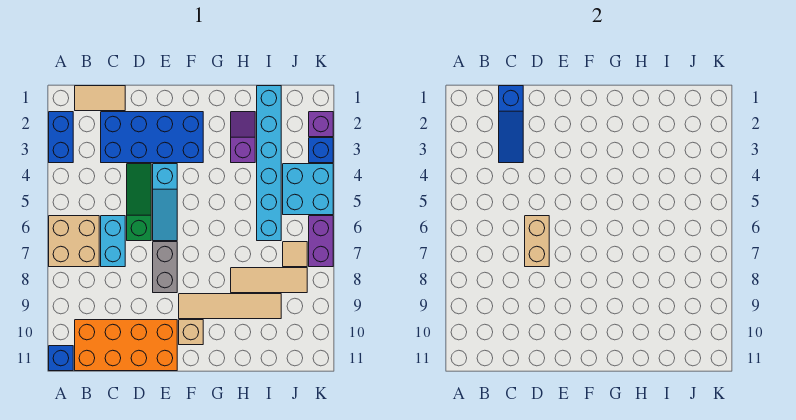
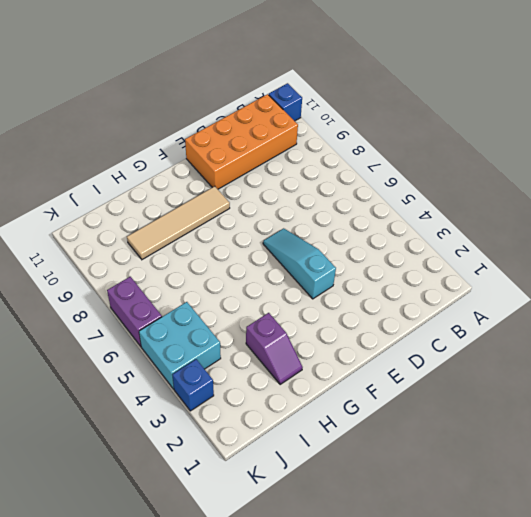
none -> blue 1x2 brick [49,112,73,163]
none -> tan 2x2 brick [49,216,99,267]
none -> tan 1x2 tile [75,86,125,111]

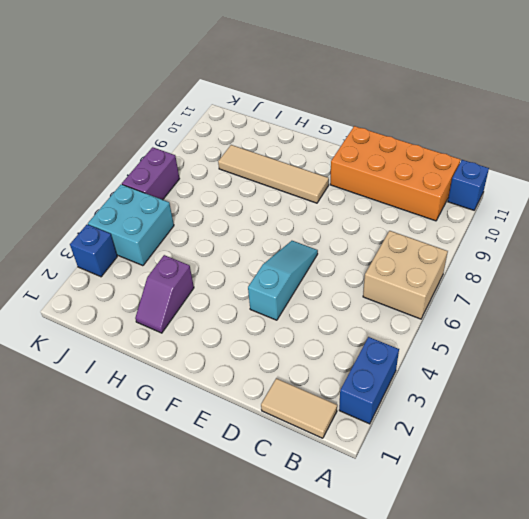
none -> blue 2x4 brick [101,112,203,163]
none -> cyan 1x2 brick [101,216,125,267]
none -> green 1x3 slope [127,164,151,241]

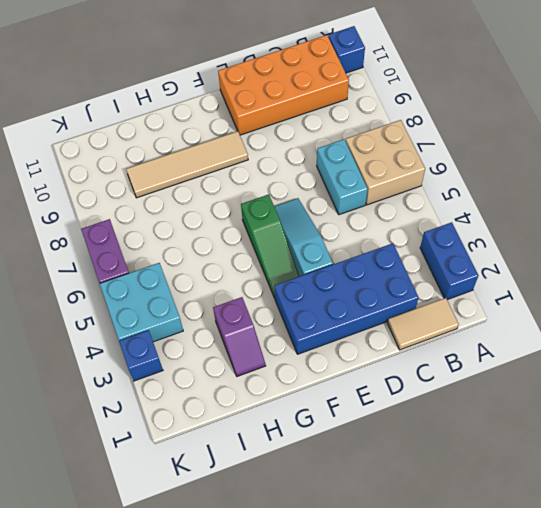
green 1x3 slope [241,194,299,298] -> green 1x3 slope moved to [127,164,151,241]
none -> grey 1x2 brick [153,242,177,293]
none -> tan 1x1 brick [179,320,203,345]
none -> tan 1x3 tile [231,268,307,293]

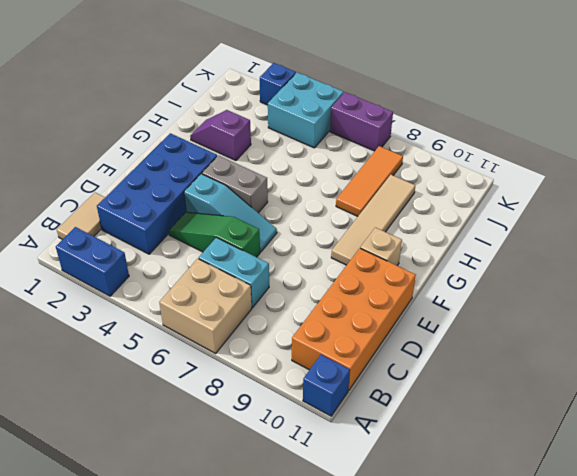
grey 1x2 brick [202,155,268,213] -> grey 1x2 brick moved to [153,242,177,293]
orange 1x3 tile [336,146,403,216] -> tan 1x3 tile [231,268,307,293]
none -> cyan 1x6 brick [257,86,281,241]
none -> tan 1x1 tile [283,242,307,267]
none -> purple 1x1 brick [309,112,333,137]

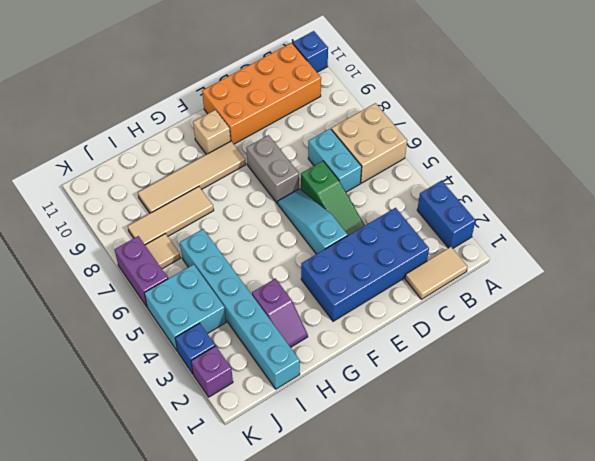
none -> blue 1x3 slope [499,86,523,163]
none -> tan 1x2 brick [525,216,549,267]

